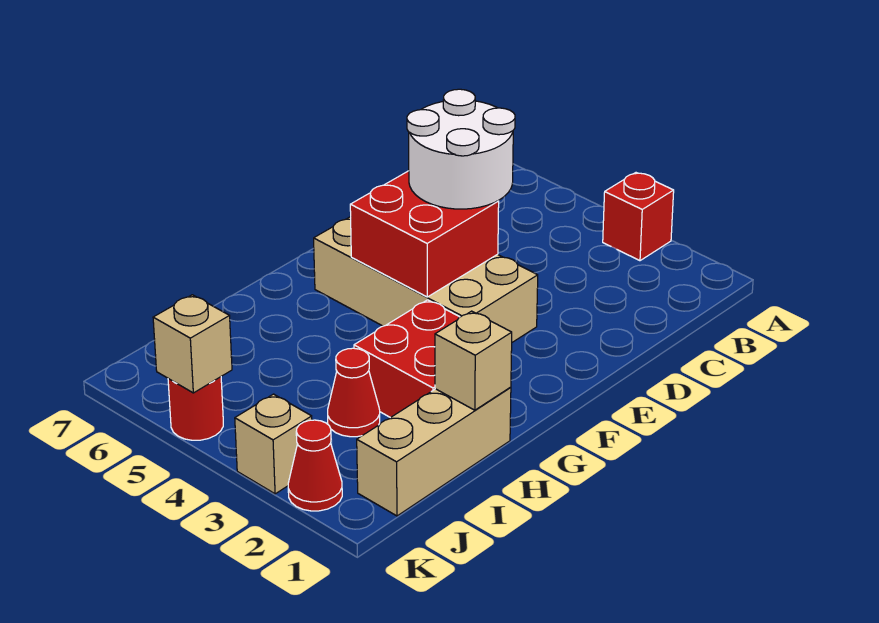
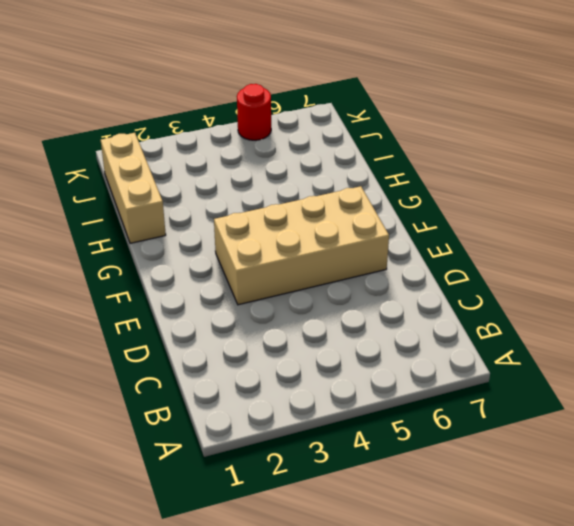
none -> red 1x1 brick [603,173,674,261]
none -> red 2x2 brick [354,300,459,418]
none -> red 1x1 cone [328,348,380,437]

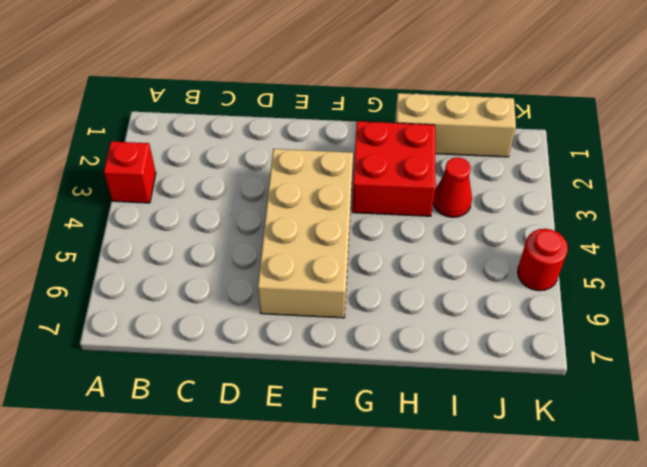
none -> red 1x1 cone [288,420,342,511]
none -> tan 1x1 brick [235,394,312,494]
none -> red 2x2 brick [350,171,499,297]

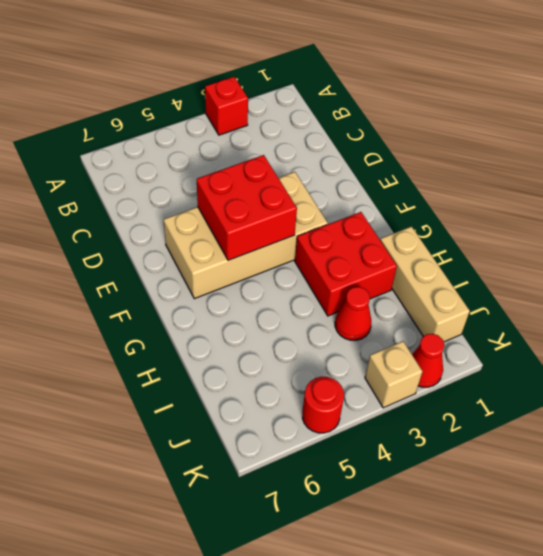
none -> tan 1x1 brick [435,311,512,410]
none -> tan 1x1 brick [153,295,232,393]
none -> white 2x2 round brick [407,89,515,209]

